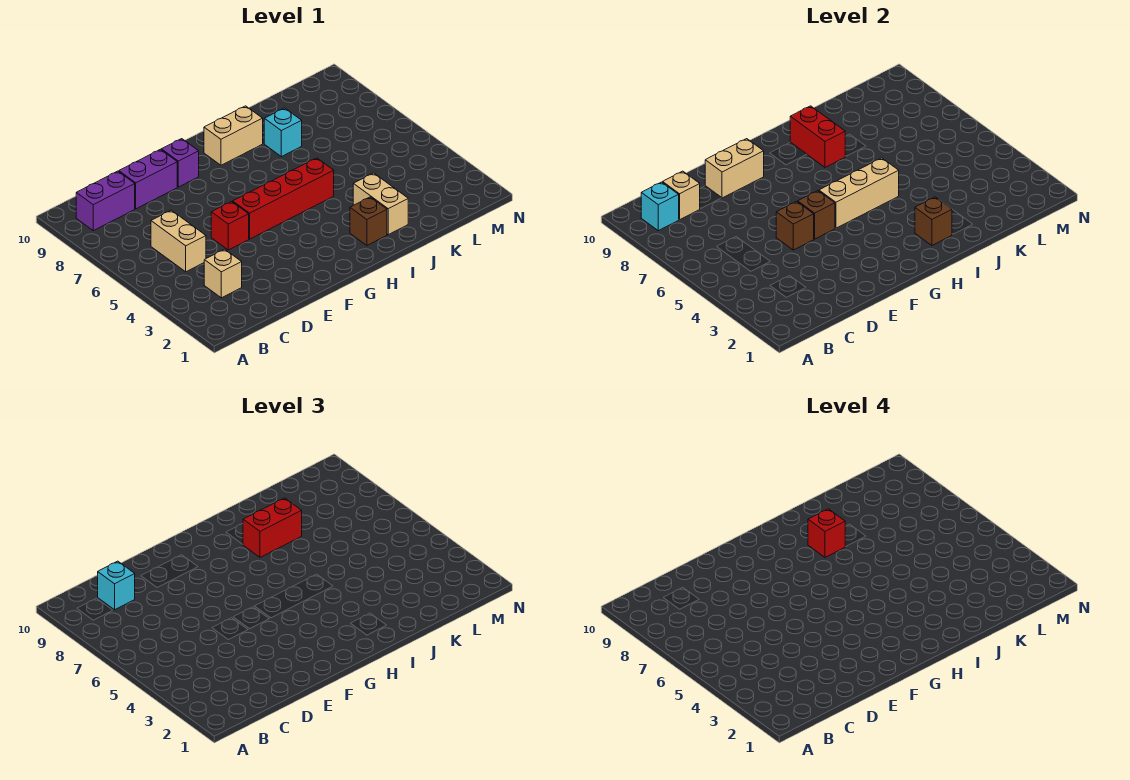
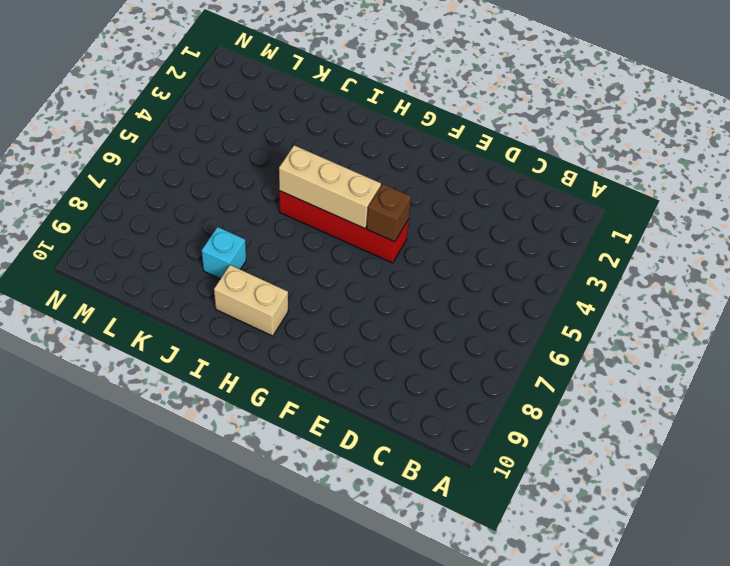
none -> purple 1x2 brick [76,171,135,231]
none -> tan 1x1 brick [204,249,242,298]
none -> tan 1x2 brick [151,210,206,272]

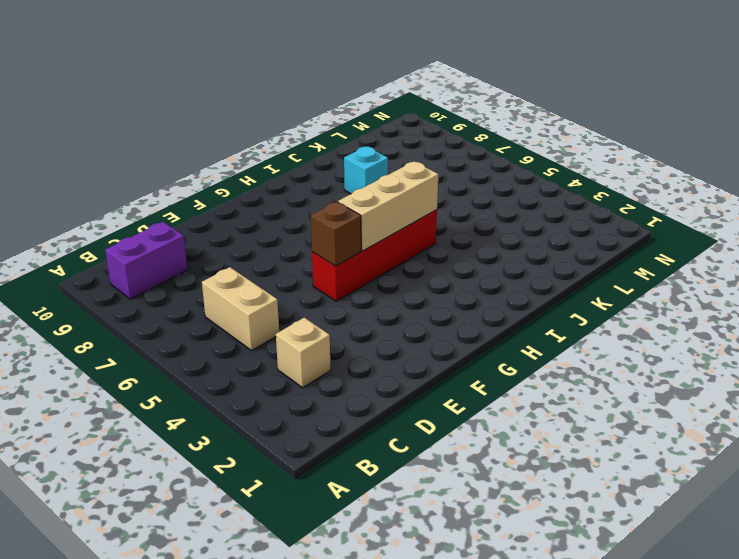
none -> purple 1x2 brick [119,149,177,209]
none -> red 1x1 brick [211,202,249,250]
none -> purple 1x1 brick [161,139,199,187]

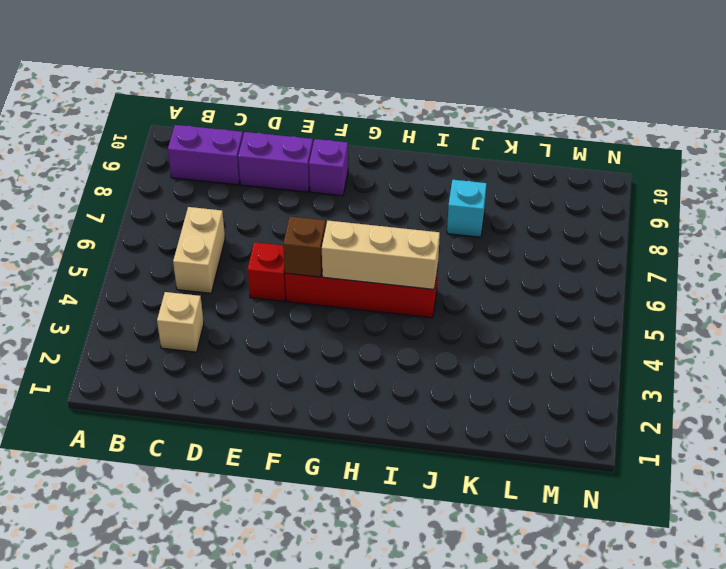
none -> tan 1x2 brick [204,106,263,165]
none -> brown 1x1 brick [350,197,387,245]
none -> tan 1x2 brick [353,173,408,235]

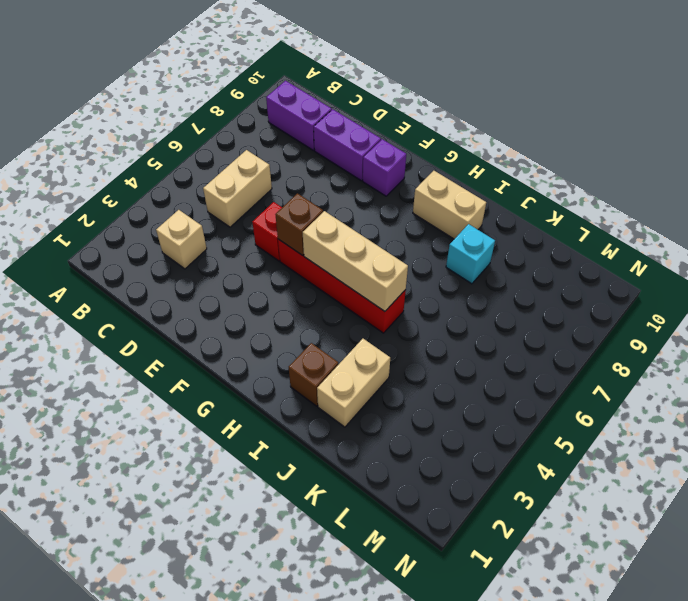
none -> cyan 1x1 brick [641,182,679,231]
none -> tan 1x1 brick [663,171,700,220]
none -> brown 1x1 brick [776,202,814,250]

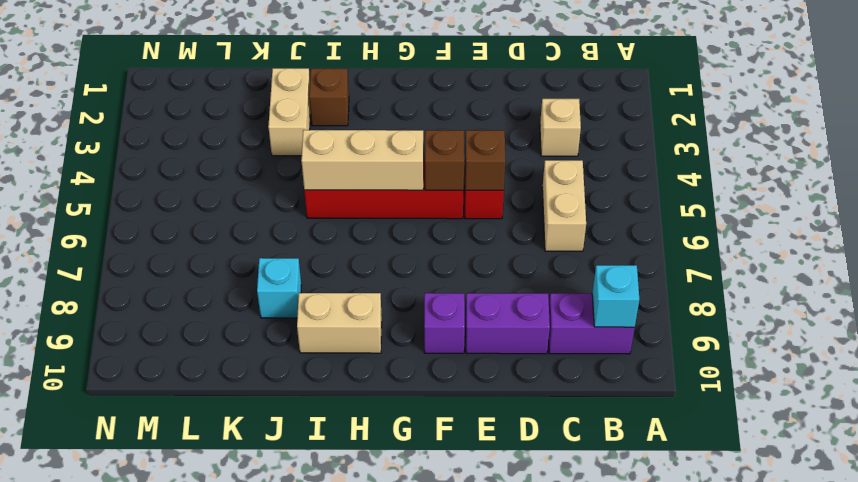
none -> tan 1x1 brick [663,171,700,220]
none -> tan 1x2 brick [705,139,764,198]
none -> brown 1x1 brick [915,197,952,245]

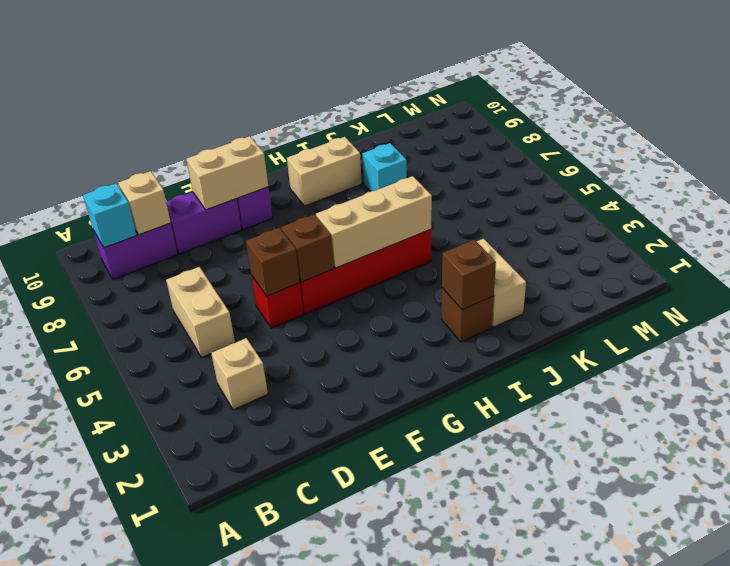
none -> red 1x2 brick [790,106,845,167]
none -> cyan 1x1 brick [98,561,135,610]
none -> red 1x2 brick [243,498,302,557]

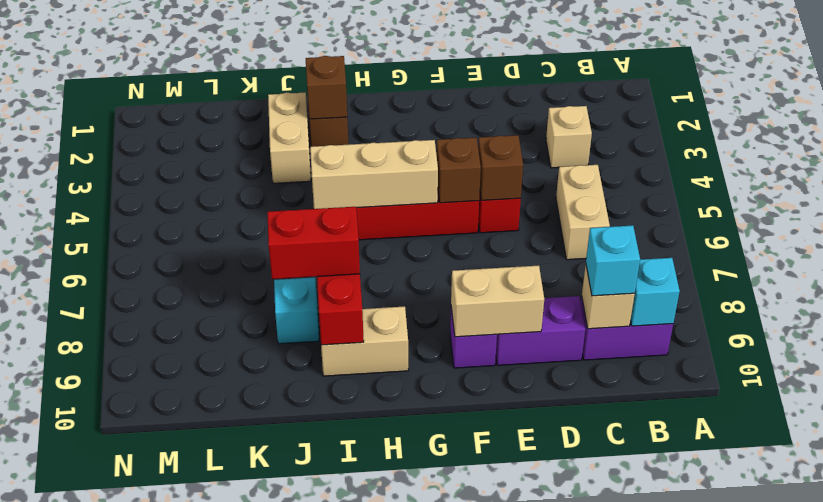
none -> red 1x1 brick [808,509,845,557]

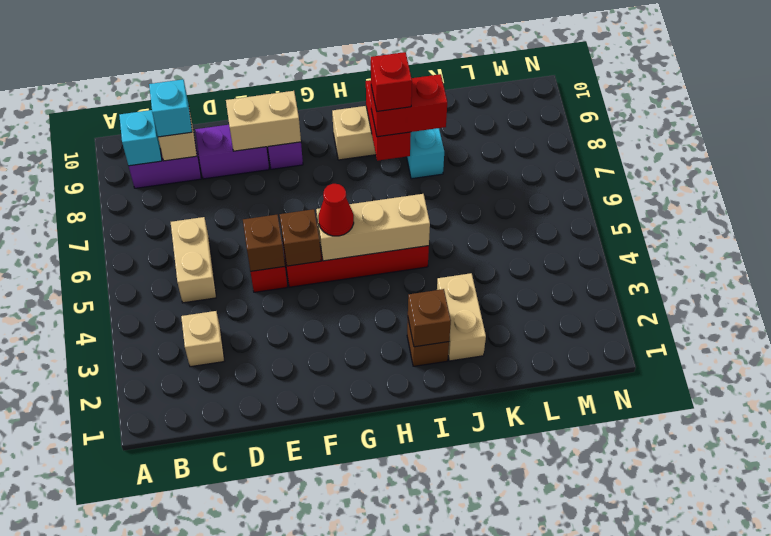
red 1x1 cone [318,184,354,236] -> none

